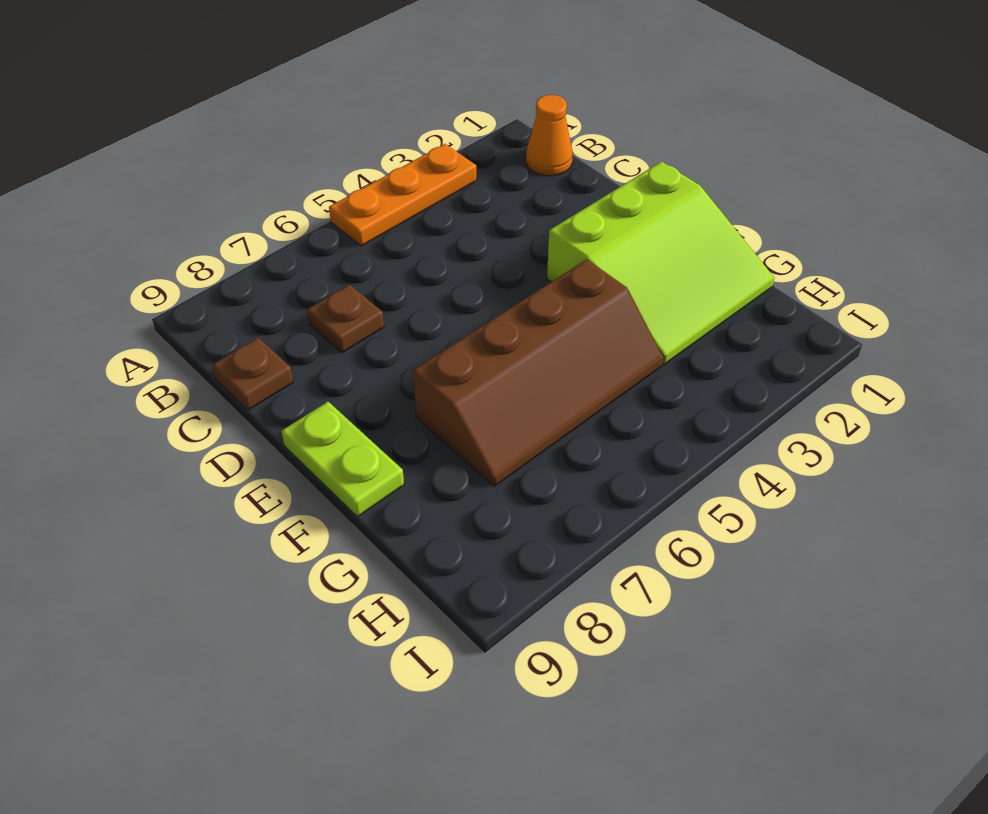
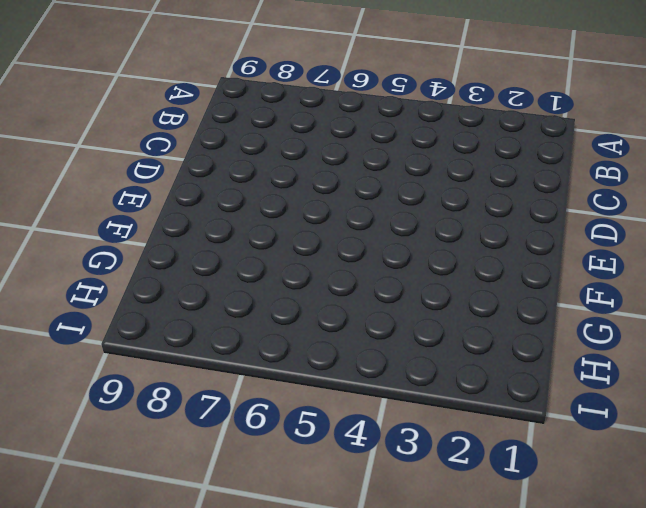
none -> orange 1x3 plate [329,144,477,246]
none -> orange 1x1 cone [526,95,573,176]

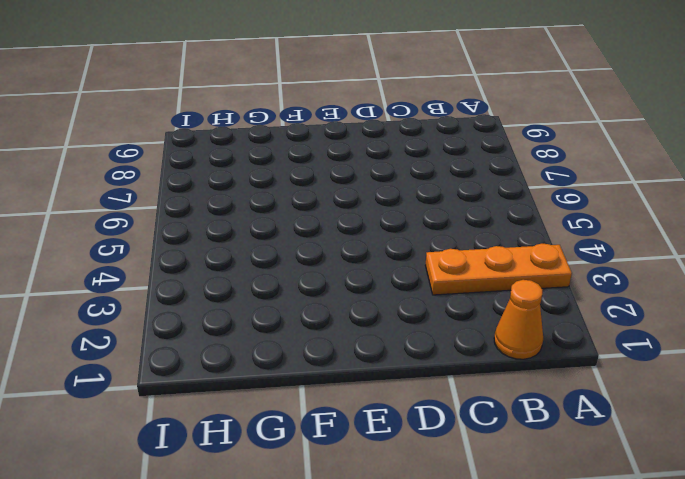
orange 1x3 plate [425,244,572,295] -> orange 1x3 plate turned to [329,144,477,246]
none -> brown 1x1 plate [307,285,384,353]
none -> brown 1x1 plate [212,338,293,410]

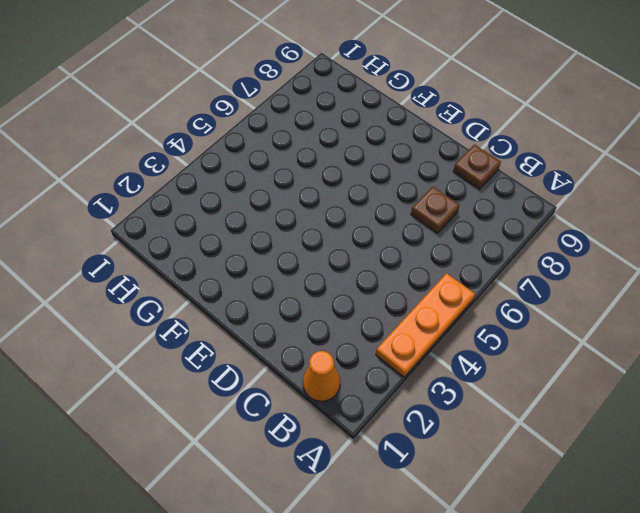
none -> lime 3x3 slope [547,162,774,364]
none -> lime 1x2 plate [281,402,404,517]

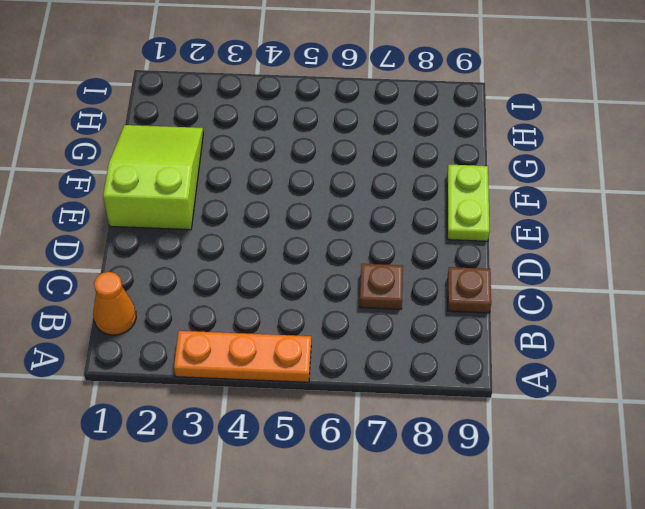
lime 2x3 slope [103,125,203,230] -> lime 3x3 slope [547,162,774,364]
none -> brown 2x4 slope [413,259,663,486]

